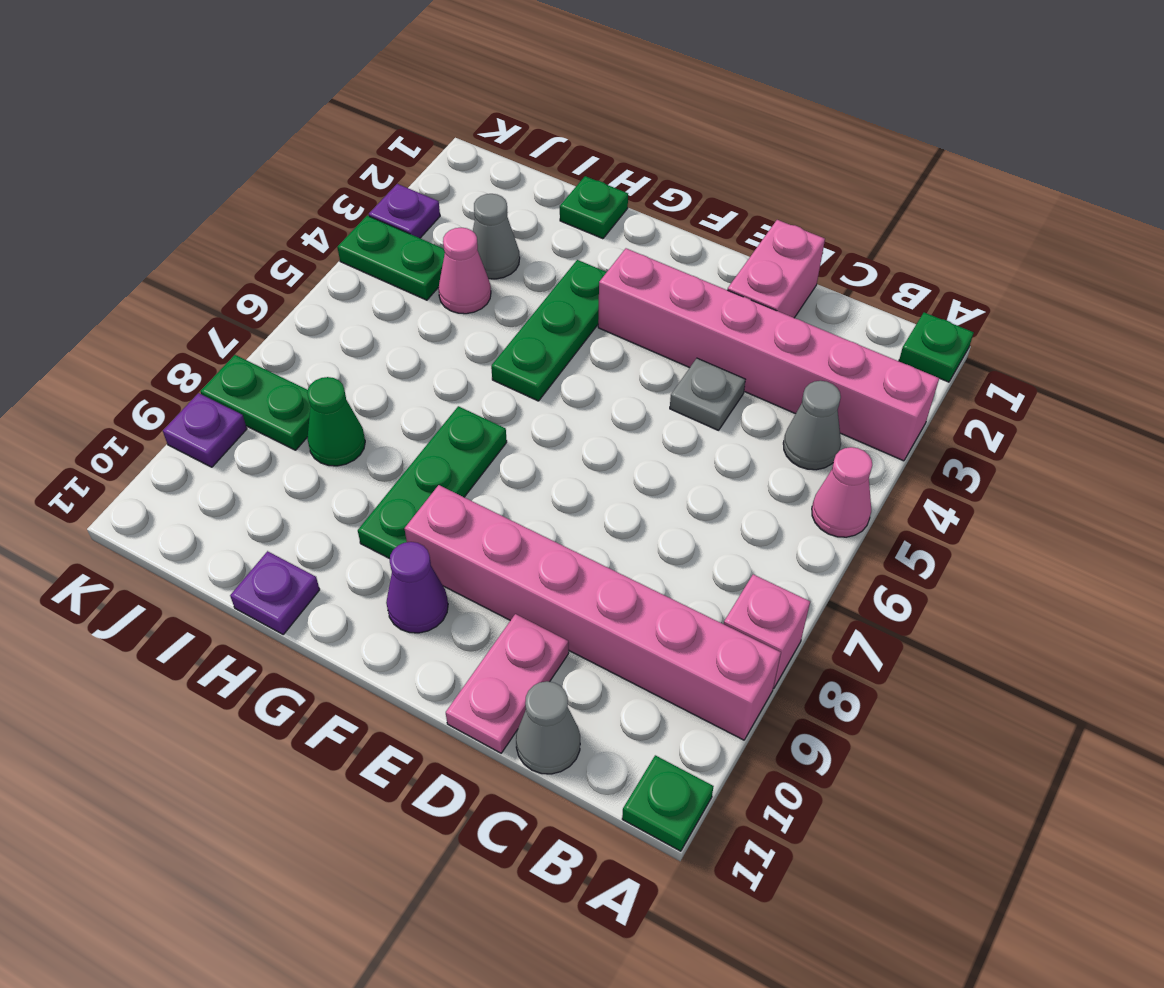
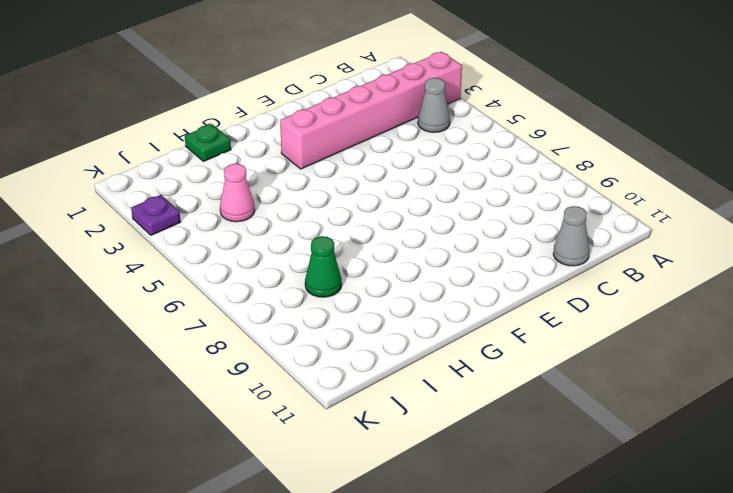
none -> green 1x1 plate [899,312,974,382]
none -> pink 1x1 cone [812,447,872,537]
none -> pink 1x1 brick [724,574,810,689]

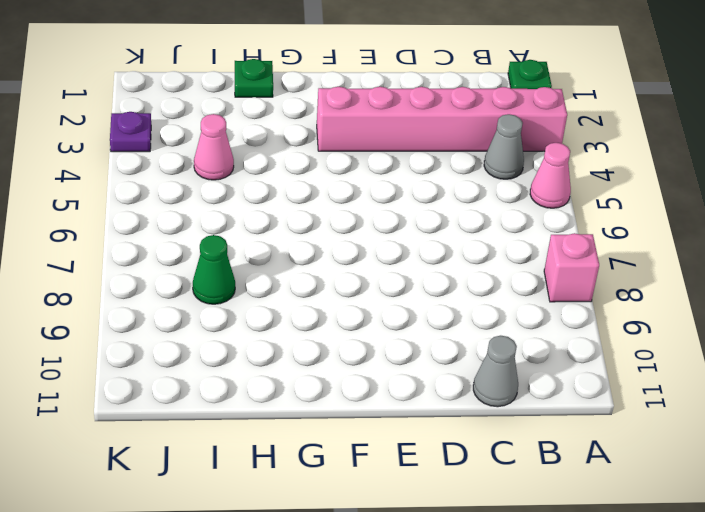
none -> pink 1x6 brick [404,485,781,740]
none -> green 1x1 plate [622,755,714,851]
none -> pink 1x2 brick [728,220,825,318]

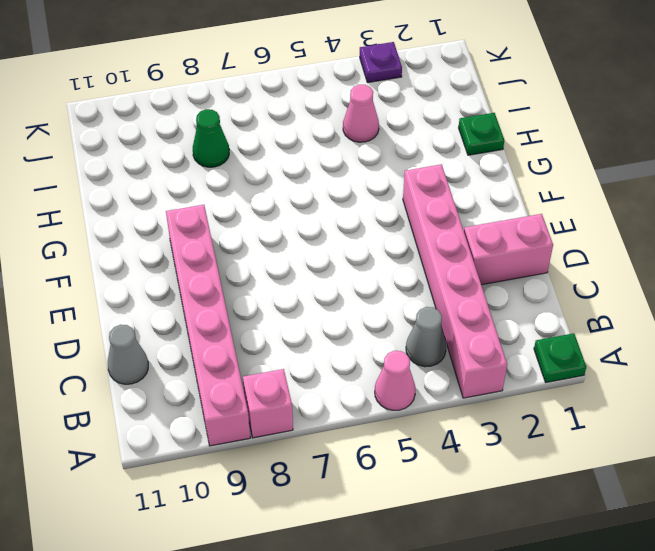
none -> green 1x1 plate [622,755,714,851]
none -> grey 1x1 plate [670,358,745,430]
none -> pink 1x2 plate [446,614,569,753]

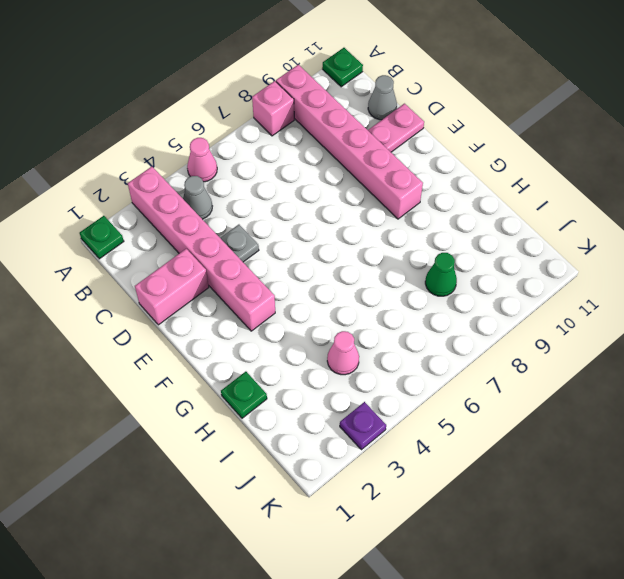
none -> purple 1x1 cone [386,542,448,633]
none -> green 1x3 plate [491,260,607,401]
none -> green 1x3 plate [358,406,507,559]

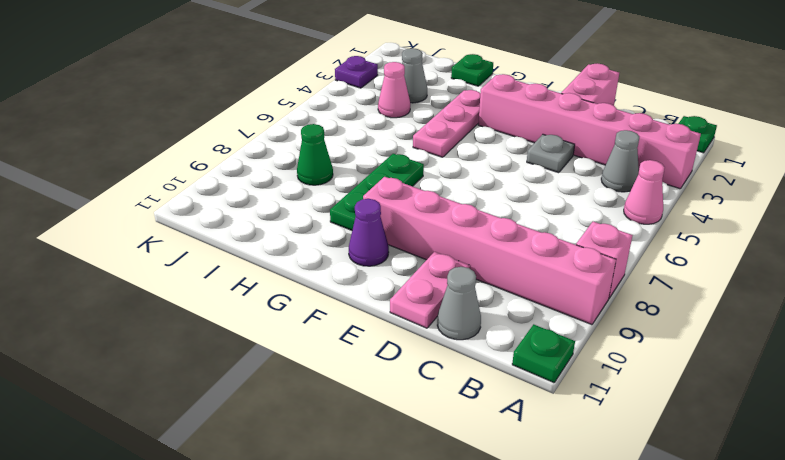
pink 1x3 plate [413,90,480,157] -> green 1x3 plate [491,260,607,401]
none -> purple 1x1 plate [230,551,320,634]
none -> green 1x2 plate [337,216,445,300]
none -> green 1x2 plate [201,355,311,450]

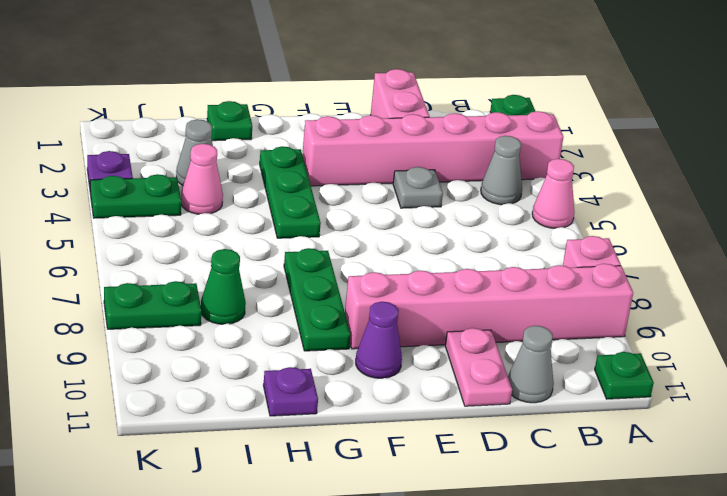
none -> purple 1x1 plate [163,393,247,467]

